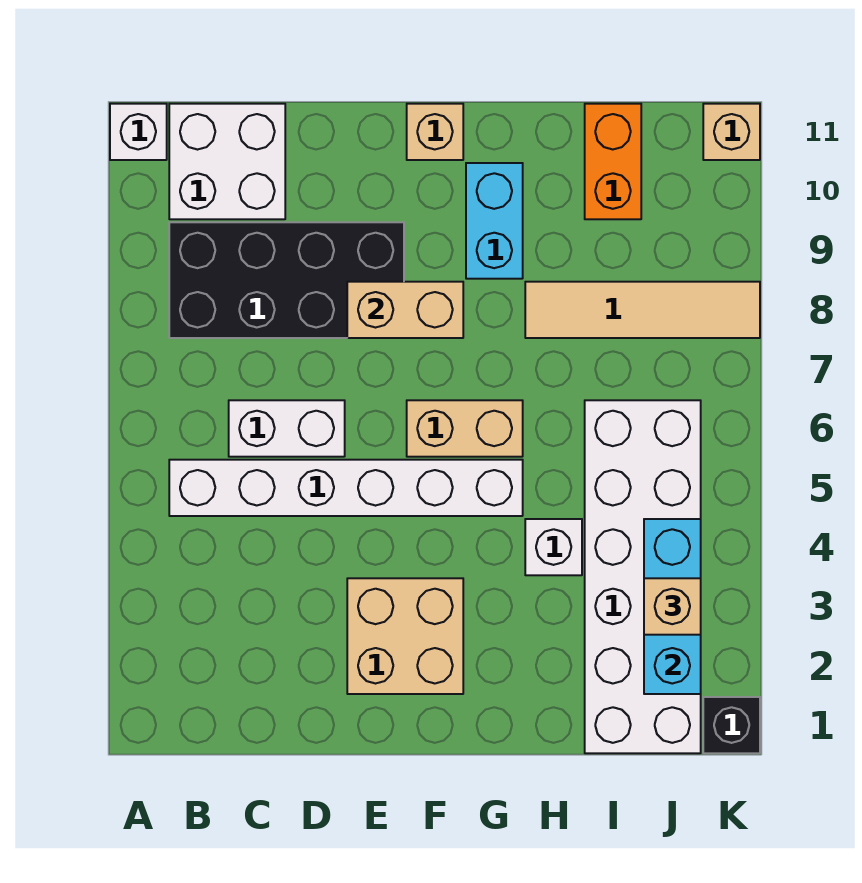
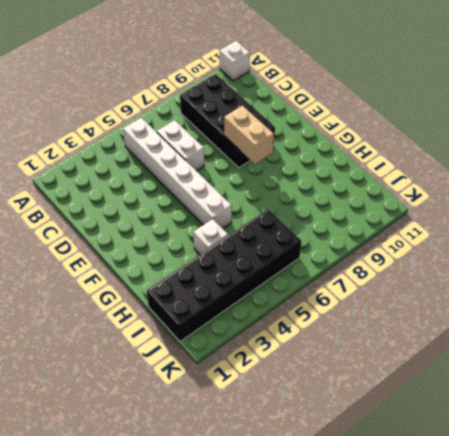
black 2x6 brick [147,209,301,342] -> white 2x6 brick [585,400,701,753]
none -> white 2x2 brick [169,104,285,219]
none -> tan 2x2 brick [347,578,463,694]
none -> tan 1x2 brick [407,400,523,457]

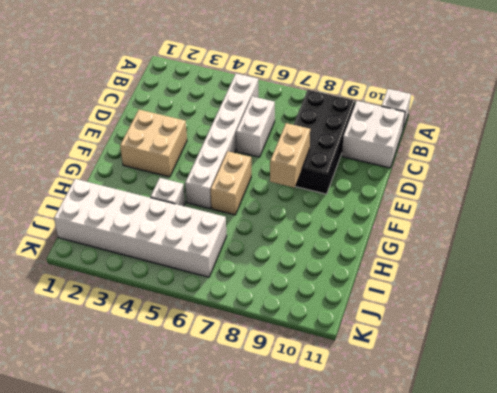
none -> tan 1x1 brick [407,104,463,160]
none -> cyan 1x2 brick [466,163,523,279]
none -> tan 1x4 tile [525,282,760,338]

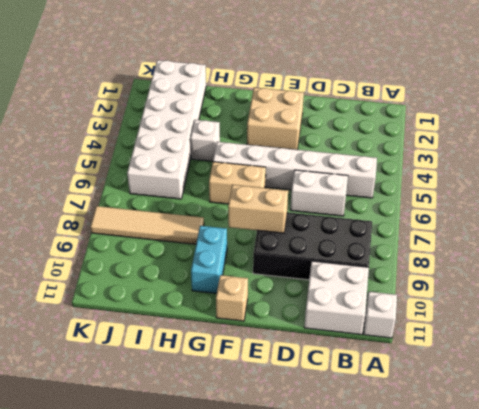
none -> orange 1x2 brick [585,104,641,219]
none -> black 1x1 brick [703,697,760,753]
none -> tan 1x1 brick [703,104,760,160]

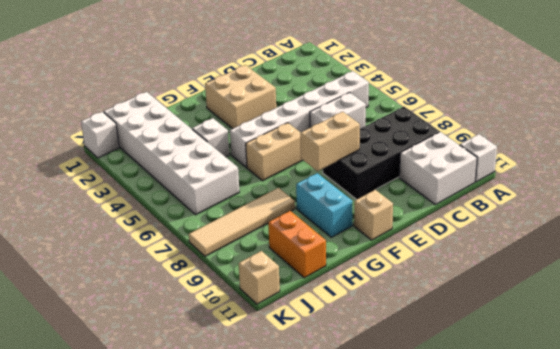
white 1x1 brick [81,112,119,158] -> black 1x1 brick [703,697,760,753]
none -> cyan 1x3 brick [644,519,701,694]
none -> tan 1x1 brick [644,578,701,635]

